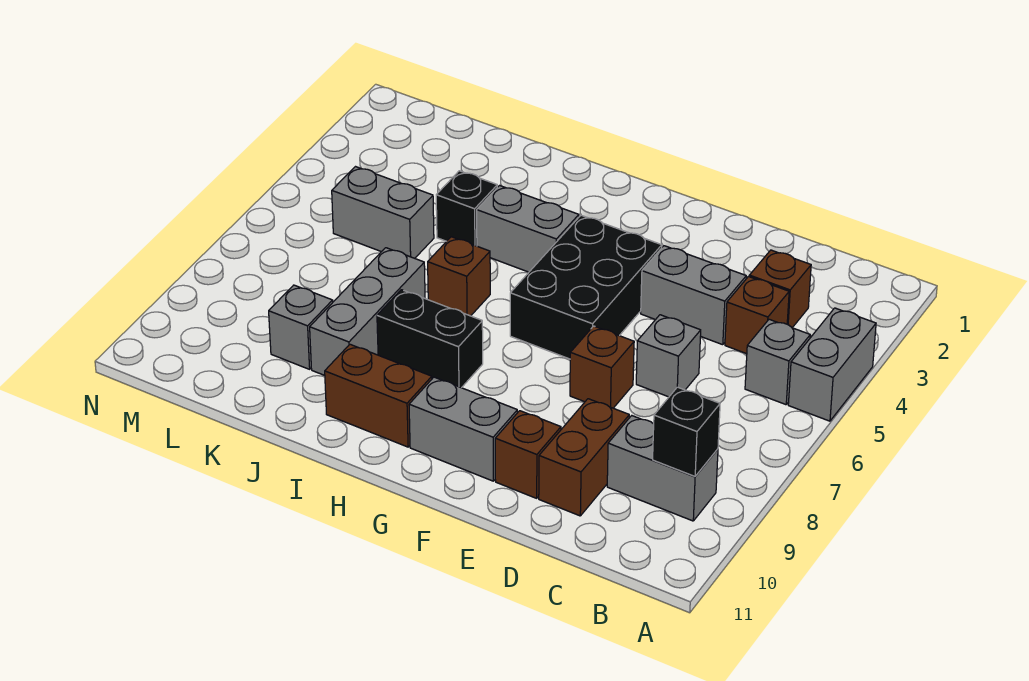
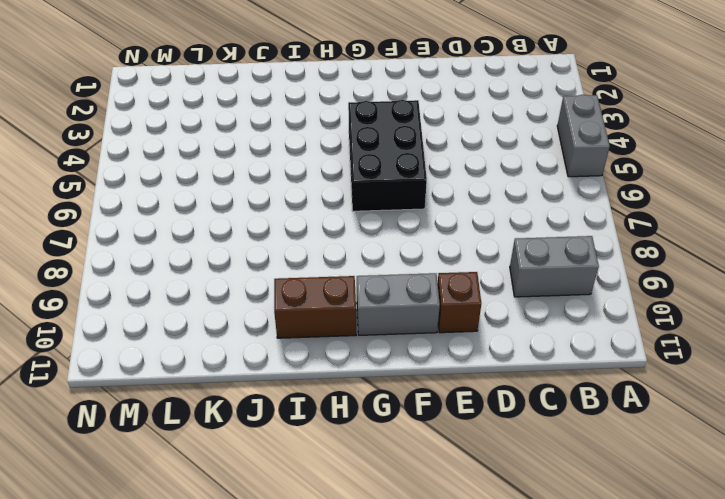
none -> grey 1x1 brick [745,319,810,405]
none -> brown 1x1 brick [749,250,811,328]
none -> brown 1x1 brick [725,277,789,354]

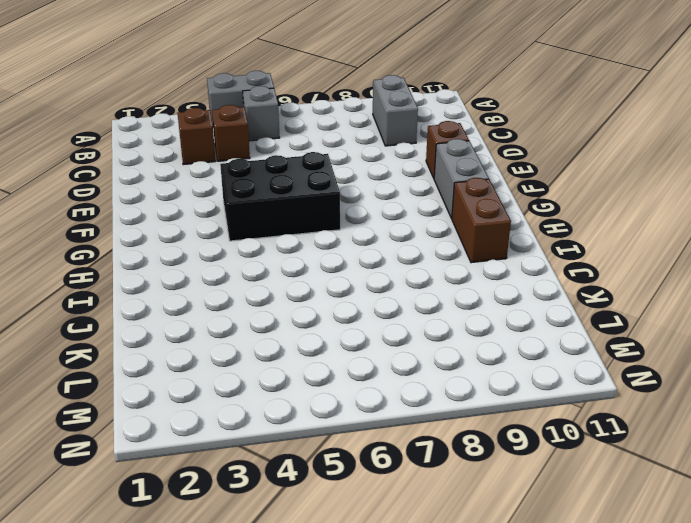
none -> grey 1x2 brick [641,246,746,345]
none -> grey 1x1 brick [636,315,701,397]
none -> brown 1x2 brick [539,399,629,516]

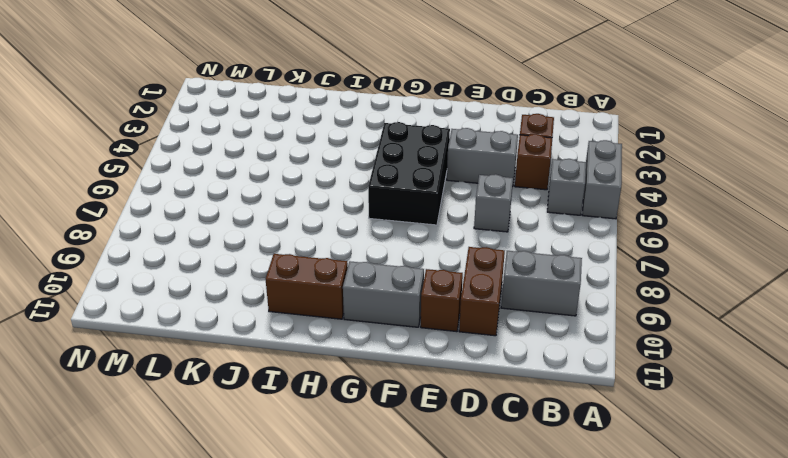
none -> brown 1x1 brick [570,326,634,408]
none -> grey 1x2 brick [477,186,579,272]
none -> black 1x2 brick [377,290,483,388]

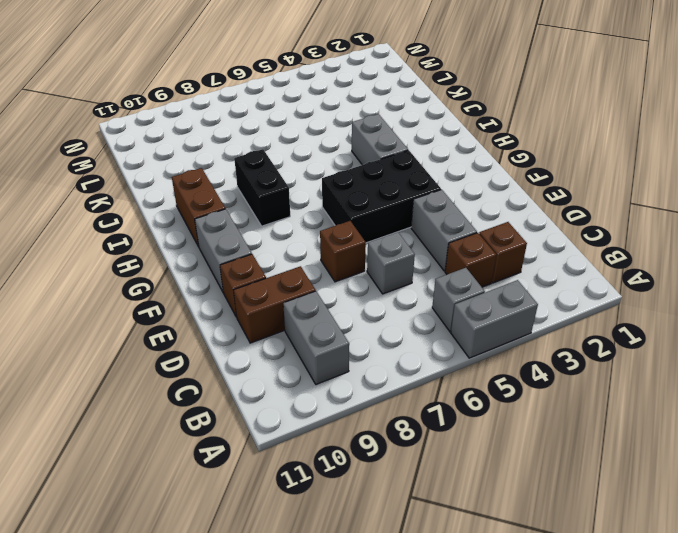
none -> brown 1x1 brick [428,237,490,316]
none -> black 1x1 brick [436,171,497,246]
none -> grey 1x3 brick [310,248,425,375]

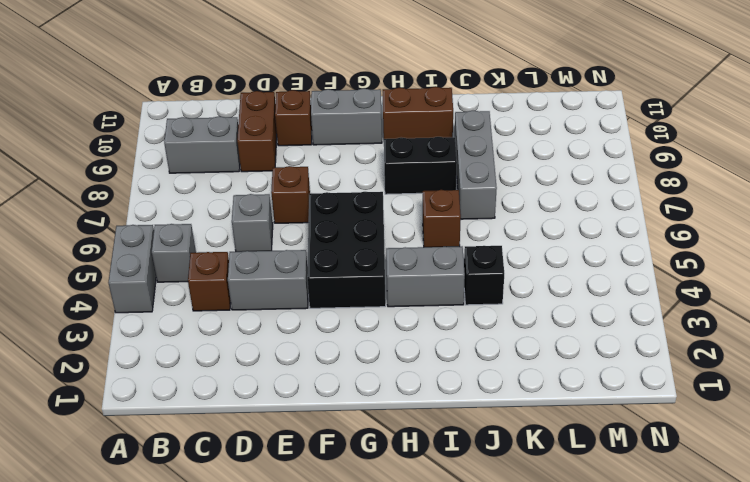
none -> brown 1x1 brick [749,250,811,328]
none -> grey 1x2 brick [332,167,434,258]
none -> grey 1x1 brick [269,285,333,369]

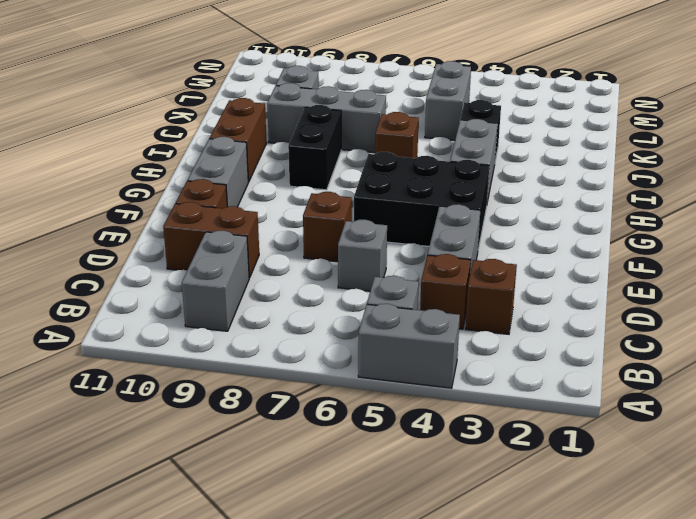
none -> black 1x1 brick [653,387,720,476]

